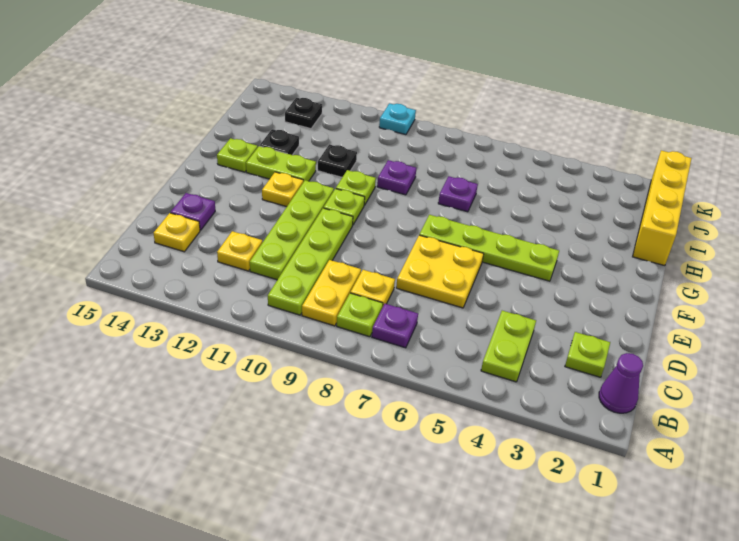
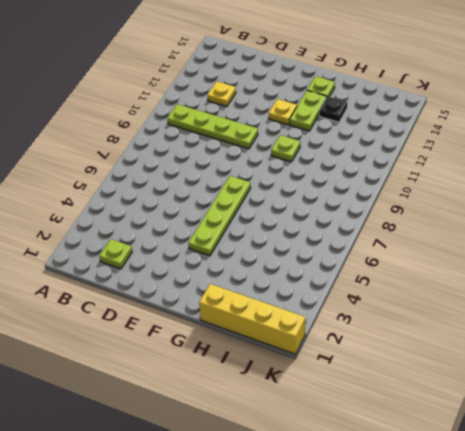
none -> purple 1x1 cone [599,353,643,413]
none -> lime 1x2 plate [481,311,536,382]
none -> purple 1x1 plate [372,304,418,348]

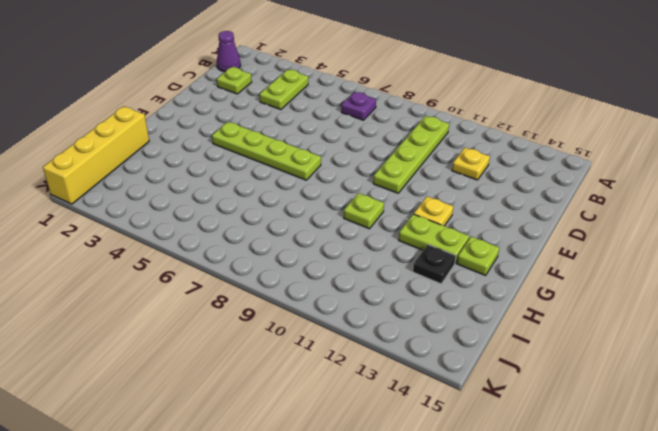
none -> lime 1x1 plate [337,293,383,337]
none -> yellow 1x2 plate [302,260,361,326]
none -> yellow 1x1 plate [351,270,395,305]

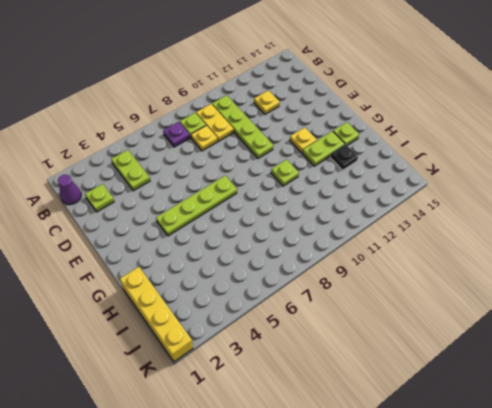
none -> lime 1x4 plate [250,180,334,280]
none -> yellow 1x1 plate [154,213,200,252]
none -> yellow 2x2 plate [396,235,483,308]

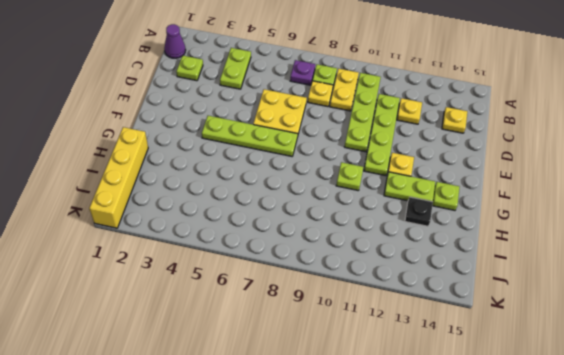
none -> purple 1x1 plate [171,193,215,230]
none -> lime 1x1 plate [324,189,365,225]
none -> purple 1x1 plate [438,176,478,212]

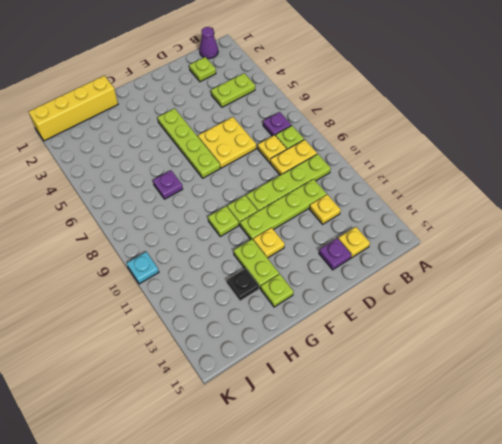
none -> purple 1x1 plate [377,160,416,195]
none -> black 1x1 plate [318,144,357,177]
none -> black 1x1 plate [285,98,322,129]

